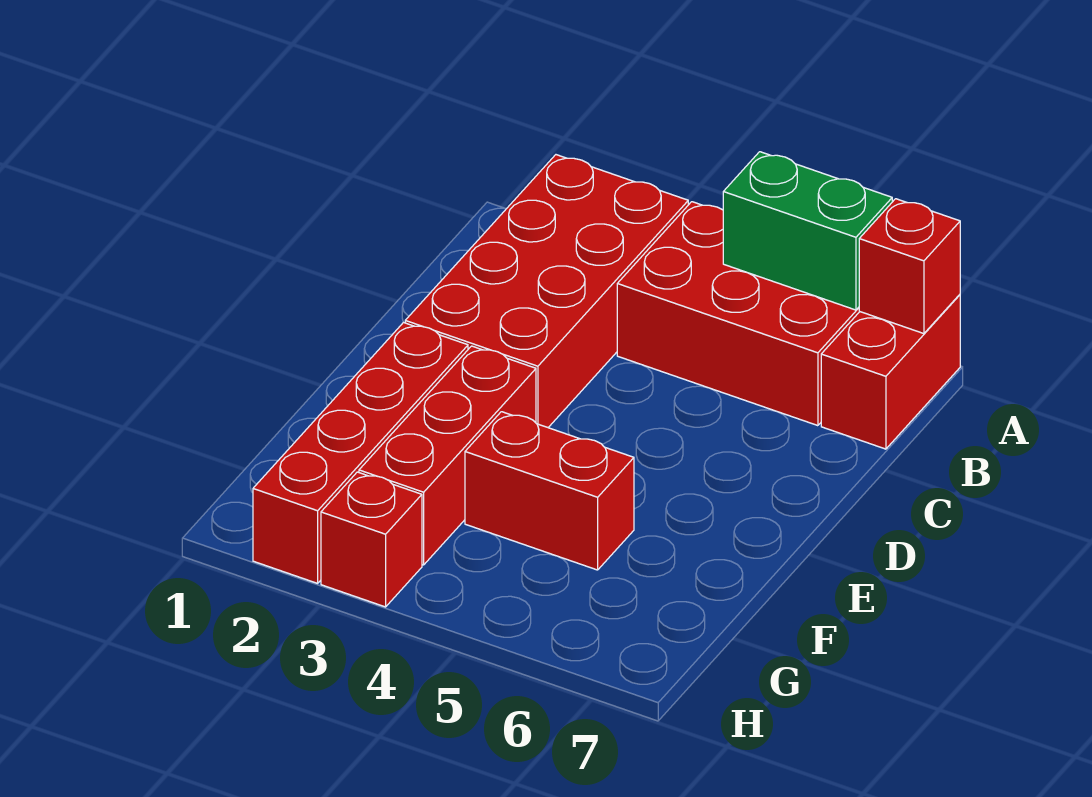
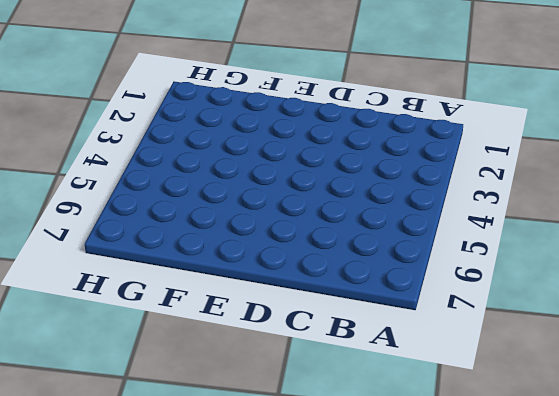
none -> red 2x4 brick [405,155,688,427]
none -> red 2x3 brick [617,202,860,426]

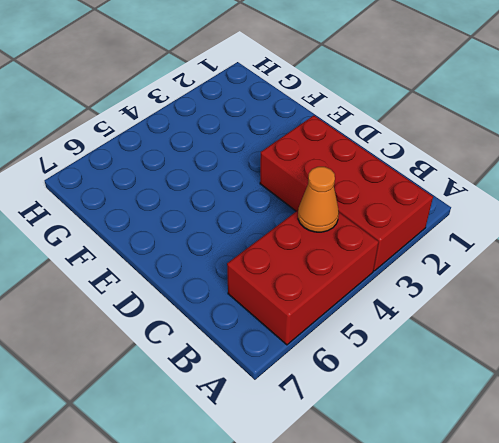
orange 1x1 cone [298,167,339,232] -> none
none -> red 1x2 brick [821,295,960,449]
none -> red 1x4 brick [253,322,468,583]

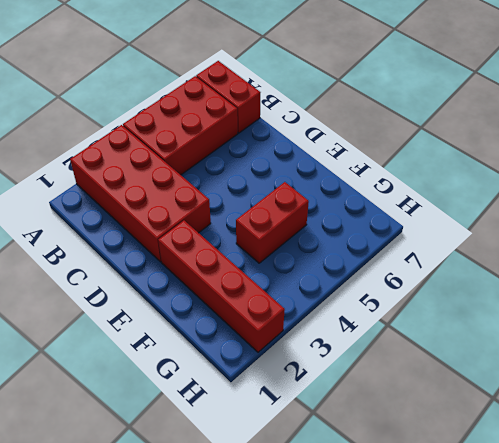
none -> red 1x3 brick [359,346,536,565]
none -> red 1x1 brick [321,472,422,607]

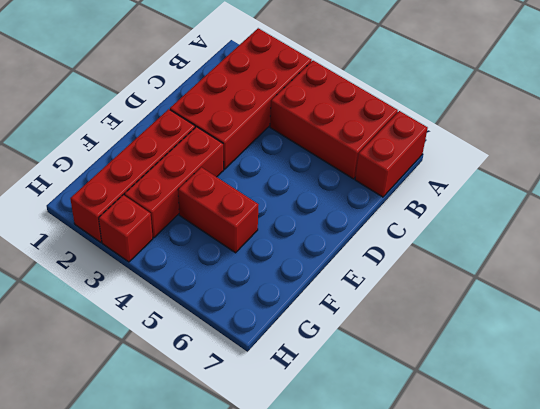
none -> green 1x2 brick [723,152,892,310]
none -> red 1x1 brick [859,199,960,334]

